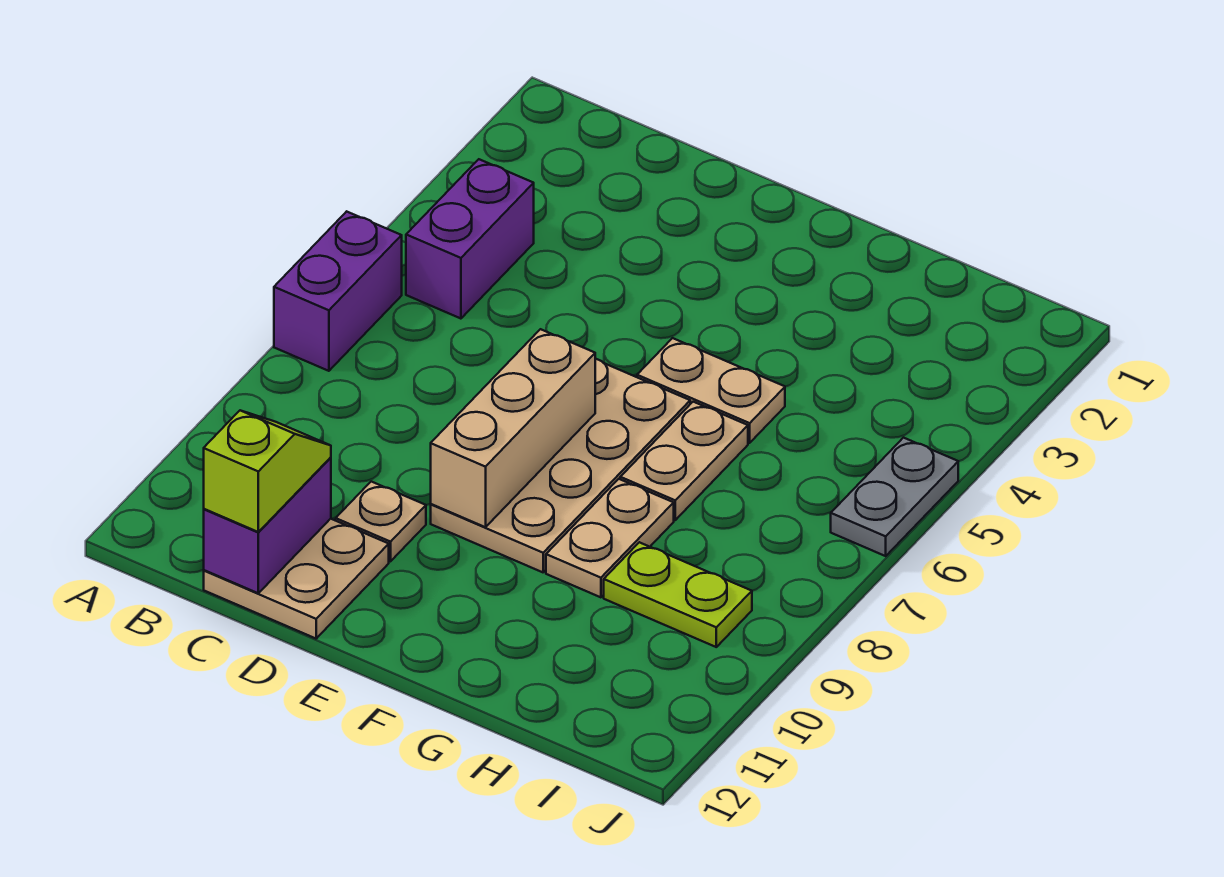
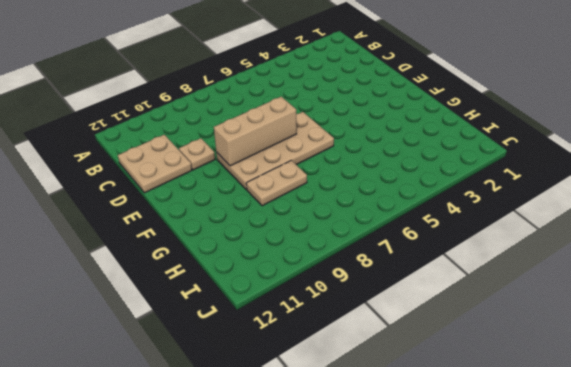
none -> purple 1x2 brick [274,211,402,371]
none -> purple 1x2 brick [406,159,534,319]
none -> tan 1x2 plate [637,338,785,443]

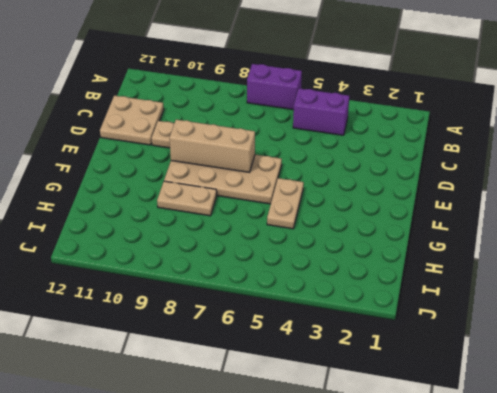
none -> tan 1x2 plate [620,402,748,520]
none -> lime 1x2 plate [604,542,752,647]
none -> grey 1x2 plate [831,438,958,556]

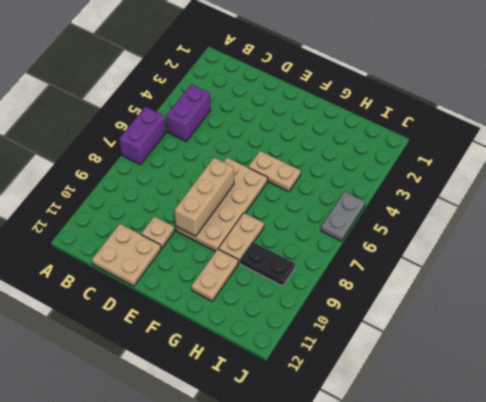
tan 1x2 plate [191,249,238,301] -> tan 1x2 plate moved to [620,402,748,520]
black 1x2 plate [240,242,295,286] -> lime 1x2 plate [604,542,752,647]
none -> purple 1x2 brick [204,457,331,593]
none -> lime 1x2 slope [204,411,331,532]

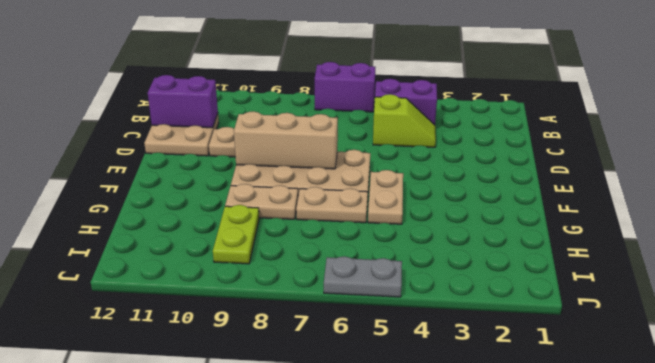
lime 1x2 slope [373,94,436,147] -> lime 1x2 slope moved to [204,411,331,532]

